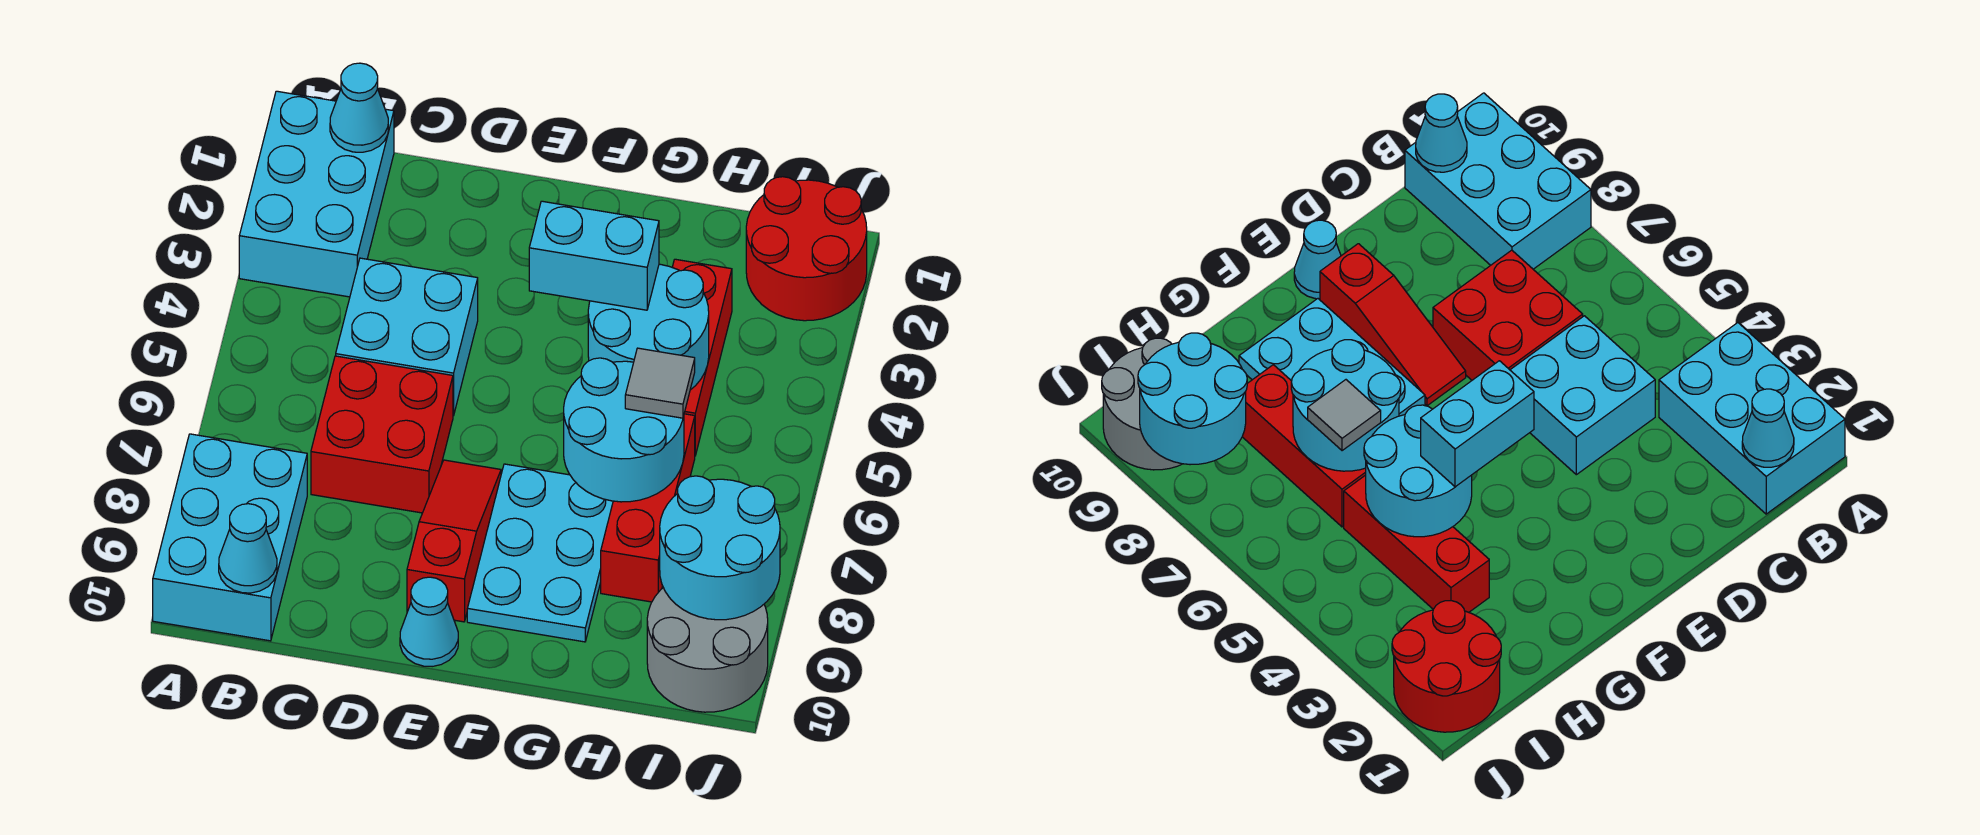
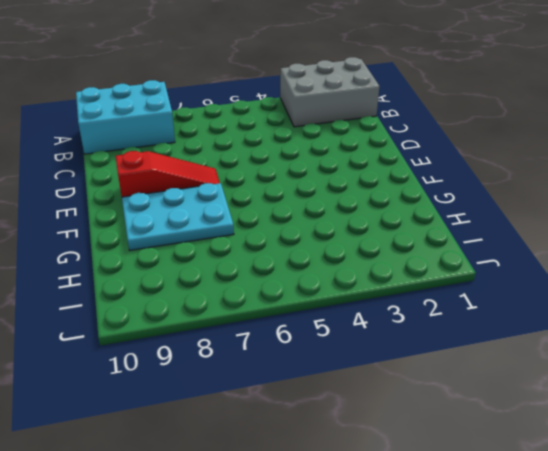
grey 2x3 brick [280,57,380,127] -> cyan 2x3 brick [239,91,394,297]
none -> cyan 2x2 brick [336,258,478,416]
none -> red 2x2 brick [311,356,453,513]
none -> cyan 1x1 cone [400,577,458,667]

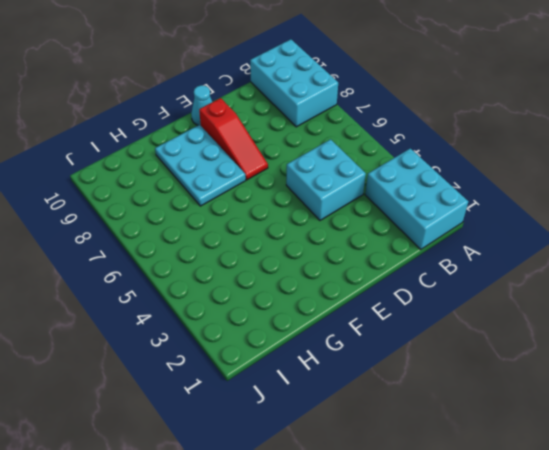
none -> red 2x2 brick [311,356,453,513]
none -> red 1x3 brick [672,259,732,456]
none -> red 1x3 brick [601,414,695,602]

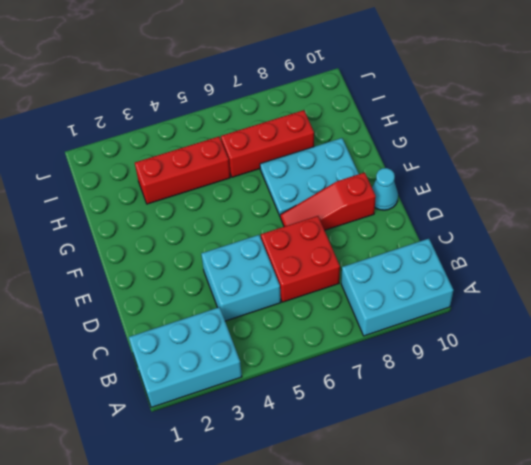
none -> red 2x2 round brick [746,177,867,321]
none -> grey 2x2 round brick [647,588,768,712]
none -> cyan 1x1 cone [330,63,388,152]

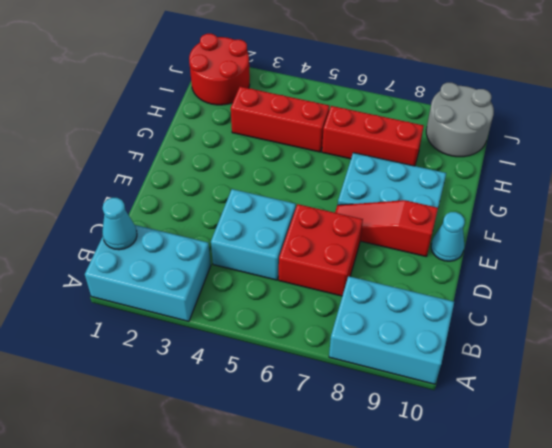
none -> cyan 1x1 cone [219,504,277,593]
none -> cyan 2x2 round brick [588,264,709,390]
none -> cyan 2x2 round brick [564,358,684,502]

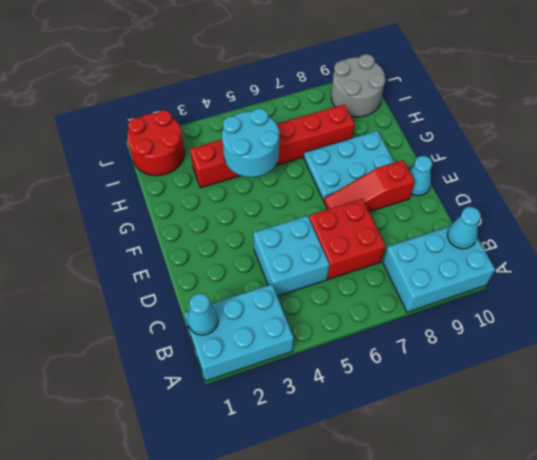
none -> cyan 2x2 round brick [564,358,684,502]
none -> cyan 2x2 round brick [660,476,780,620]
none -> cyan 1x2 brick [529,201,659,310]

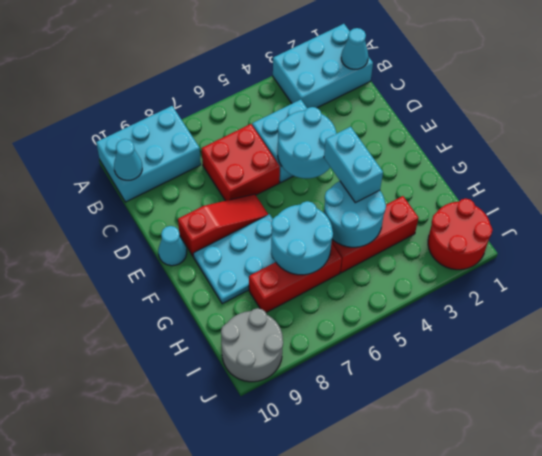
cyan 2x2 round brick [278,107,336,178] -> cyan 2x2 round brick moved to [660,476,780,620]
none -> grey 1x1 tile [625,348,695,418]

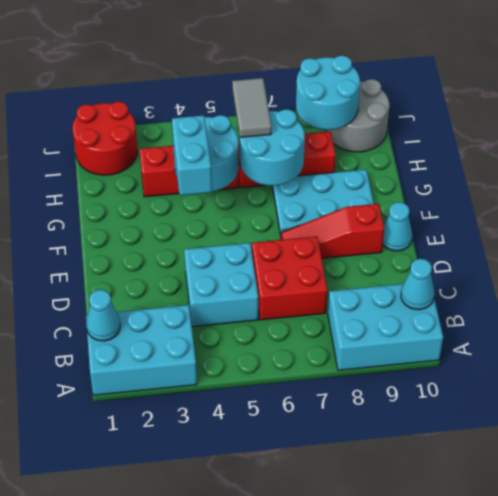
grey 1x2 tile [232,78,272,137] -> grey 1x1 tile [625,348,695,418]

